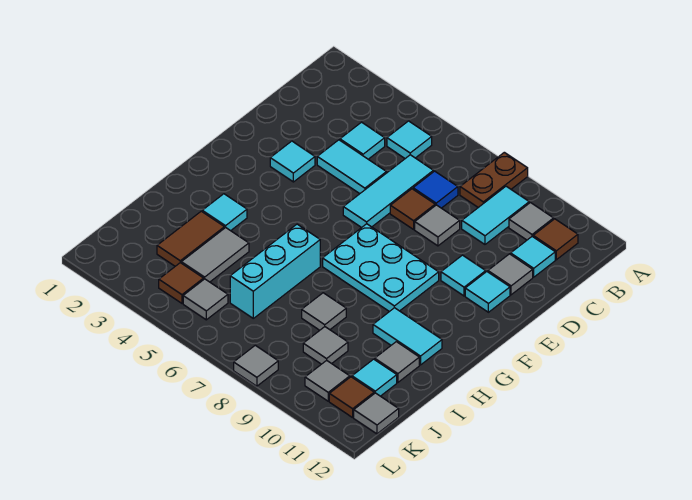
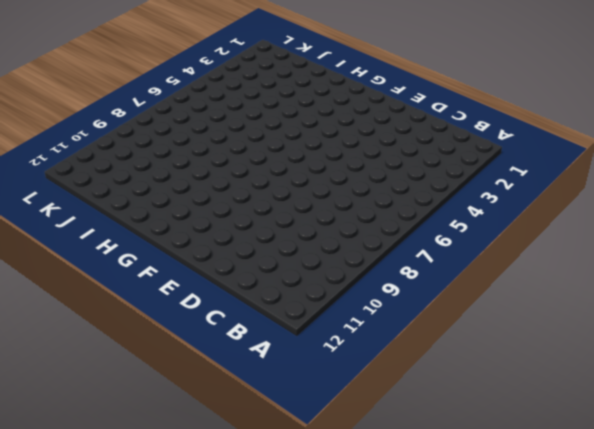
none -> brown 1x2 plate [460,152,528,207]
none -> cyan 1x1 tile [387,121,432,158]
none -> cyan 1x2 tile [462,186,529,244]
none -> grey 1x1 tile [509,203,554,240]

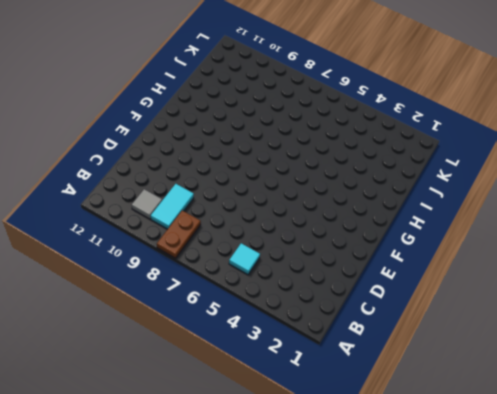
none -> brown 1x1 tile [533,219,578,260]
none -> cyan 1x1 tile [340,122,385,159]
none -> cyan 1x3 tile [343,155,433,228]
none -> blue 1x1 tile [413,171,458,208]

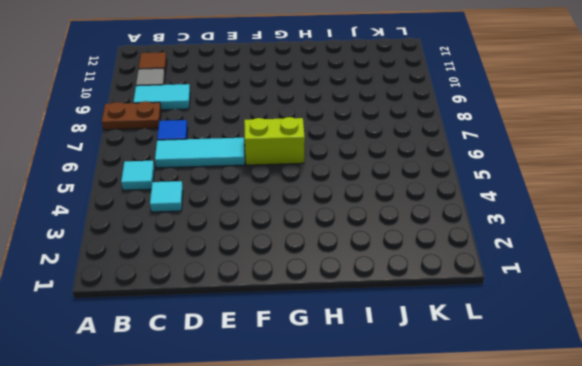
lime 1x2 brick [244,117,305,165] -> none
none -> cyan 1x1 tile [511,237,555,277]
none -> cyan 1x2 tile [317,140,386,194]
none -> brown 1x1 tile [390,189,435,229]
none -> grey 1x1 tile [415,205,460,246]

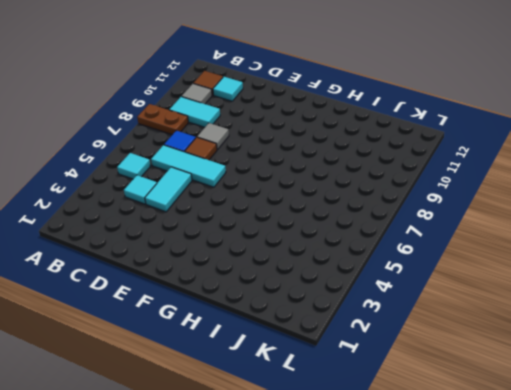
none -> grey 1x1 tile [488,254,533,295]
none -> cyan 1x1 tile [270,141,315,182]
none -> cyan 1x1 tile [441,255,486,296]
none -> cyan 1x1 tile [465,272,510,312]

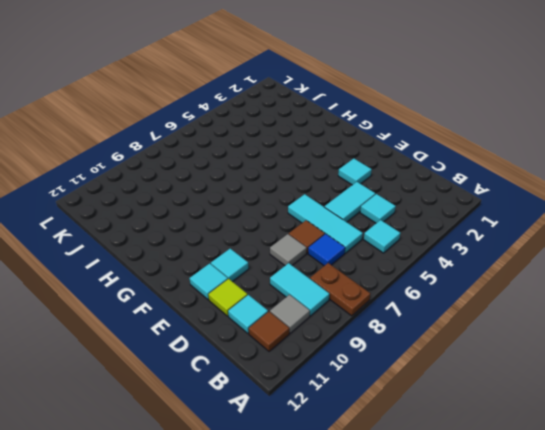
lime 1x1 tile [208,279,248,316] -> grey 1x1 tile [488,254,533,295]
none -> cyan 2x3 plate [323,224,439,312]
none -> cyan 1x1 tile [202,194,247,231]
none -> cyan 1x3 brick [230,224,320,318]
none -> cyan 1x2 tile [373,308,442,365]

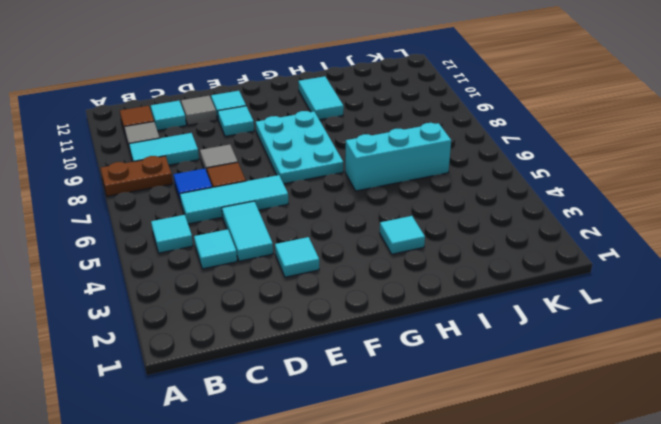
none -> brown 1x2 tile [157,211,224,266]
none -> grey 1x2 tile [181,228,249,282]
none -> grey 1x1 tile [302,293,346,330]
none -> grey 1x1 tile [375,342,419,382]

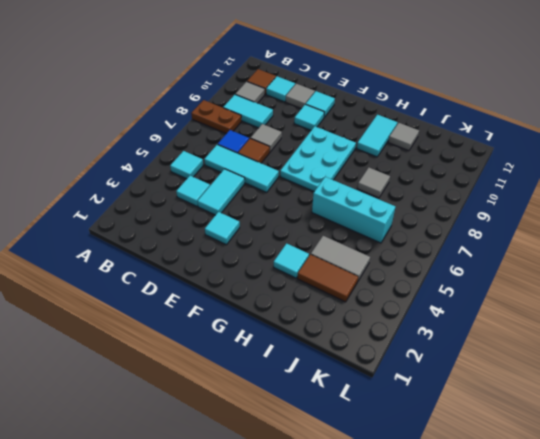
none -> grey 1x1 tile [303,327,348,364]
none -> cyan 1x1 tile [352,359,397,396]
none -> brown 1x1 tile [159,263,204,303]
none -> grey 1x1 tile [183,279,228,320]

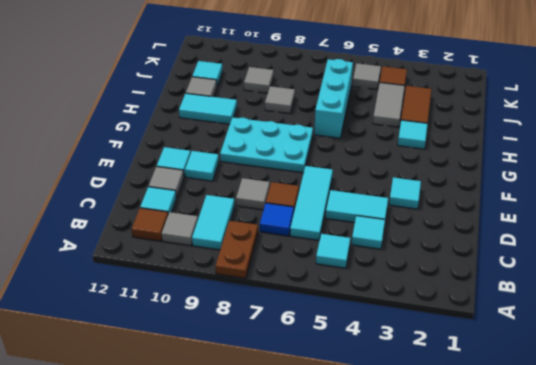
none -> grey 1x1 tile [305,360,350,401]
none -> brown 1x1 tile [329,377,374,418]
none -> grey 1x1 tile [354,393,399,434]
none -> grey 1x1 tile [234,345,278,386]

